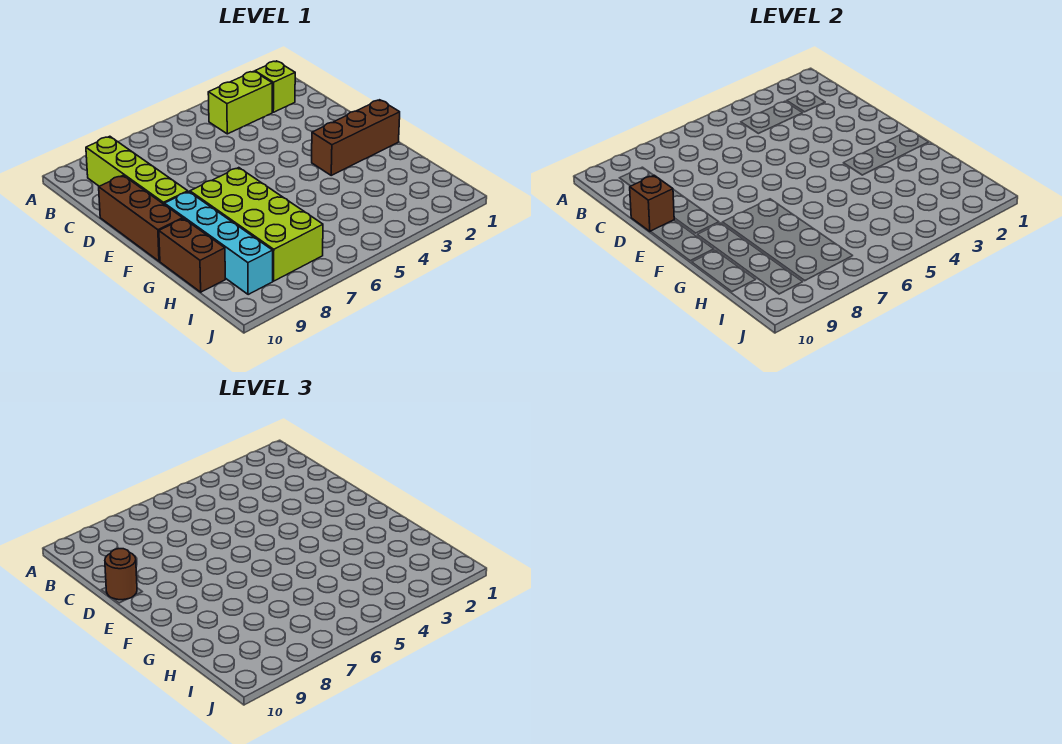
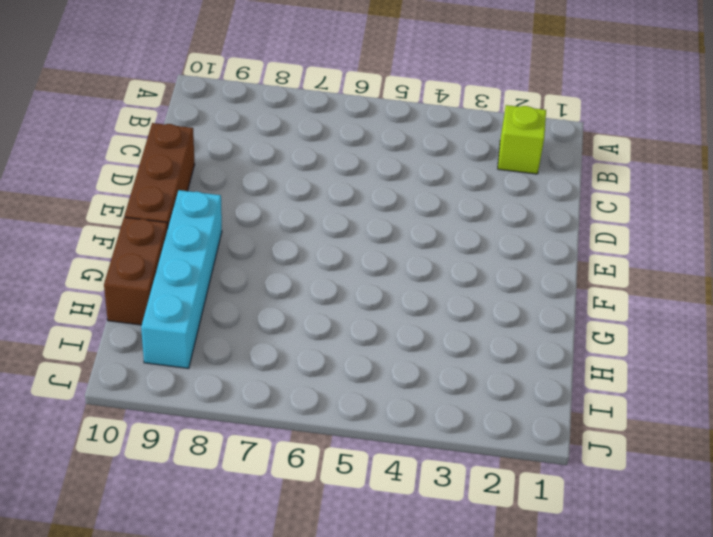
none -> lime 1x2 brick [208,71,272,134]
none -> lime 1x4 brick [86,136,188,204]

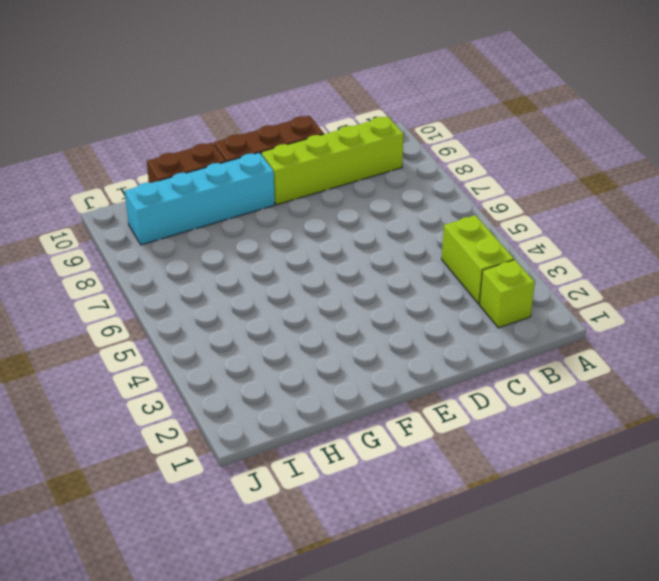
none -> brown 1x3 brick [312,100,400,175]
none -> lime 2x4 brick [190,168,323,281]

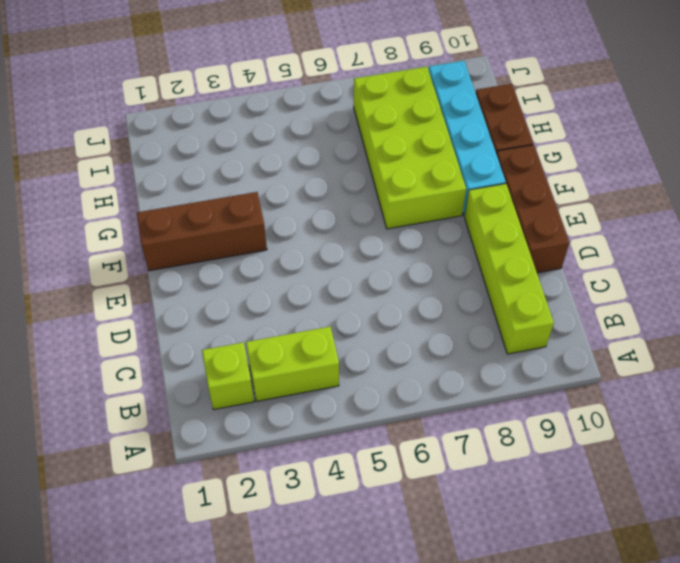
none -> brown 1x1 brick [630,175,674,231]
none -> brown 1x1 round brick [105,549,137,600]

